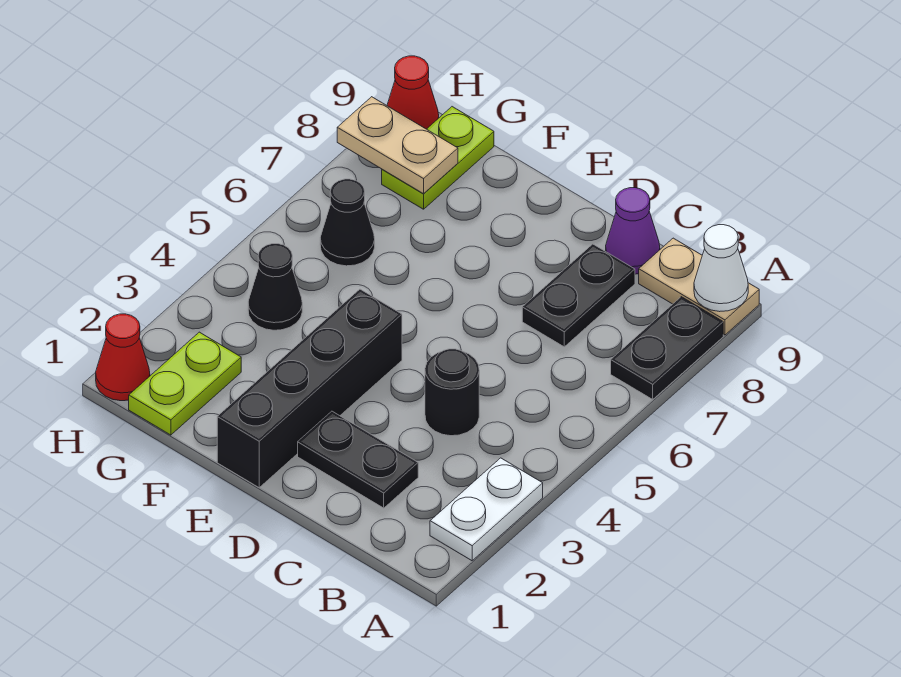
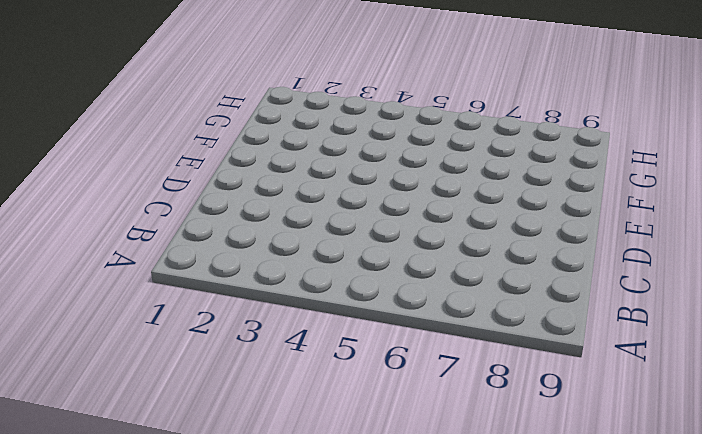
none -> white 1x2 plate [430,458,543,561]
none -> black 1x2 plate [611,297,723,399]
none -> tan 1x2 plate [639,238,759,335]

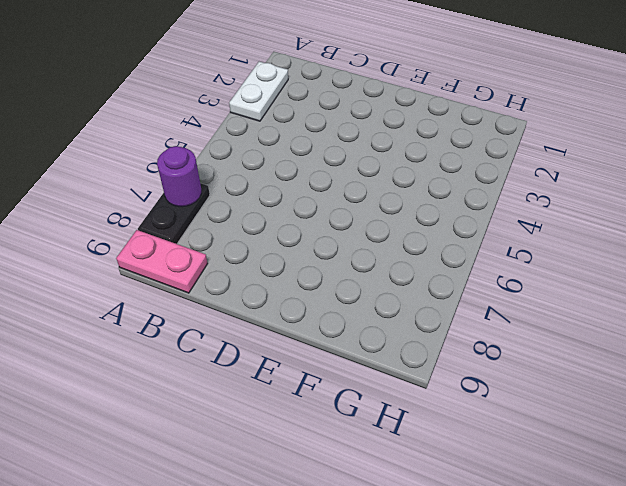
purple 1x1 round brick [157,146,201,207] -> none
pink 1x2 plate [116,230,208,293] -> tan 1x2 plate [639,238,759,335]
none -> black 1x2 plate [298,411,418,508]
none -> black 1x1 round brick [425,349,479,436]
none -> black 1x2 plate [522,244,635,347]

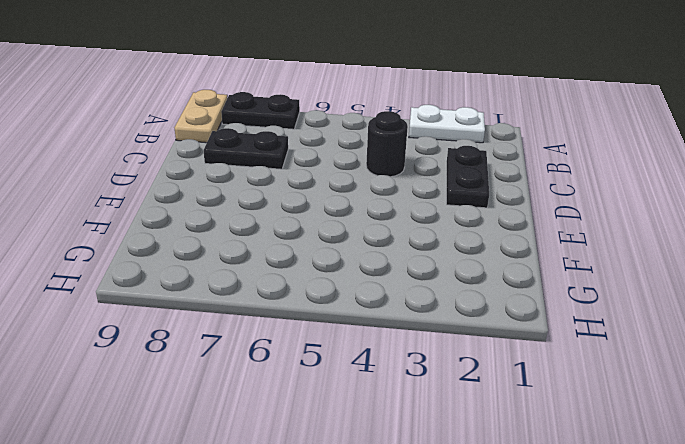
none -> purple 1x1 cone [606,188,660,274]
none -> black 1x4 brick [217,289,402,487]
none -> lime 1x2 plate [129,332,241,435]

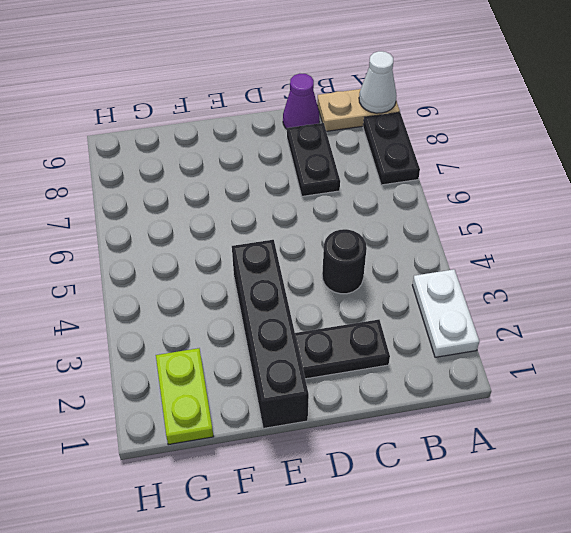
none -> black 1x1 cone [248,244,302,330]
none -> black 1x1 cone [320,179,375,266]
none -> lime 1x2 plate [382,107,494,209]

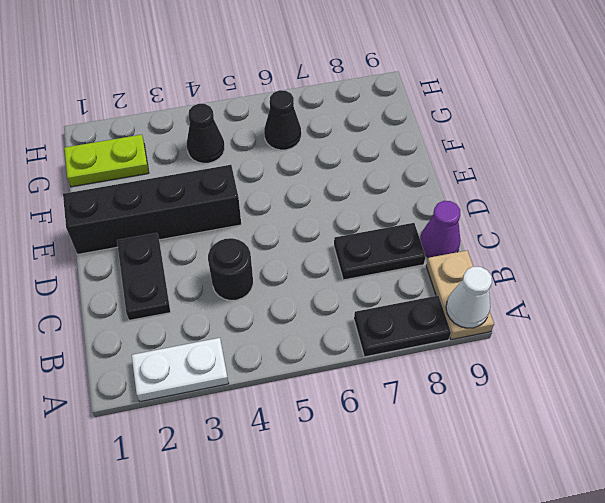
none -> lime 1x2 plate [382,107,494,209]
none -> red 1x1 cone [96,314,150,401]
none -> red 1x1 cone [387,56,439,129]

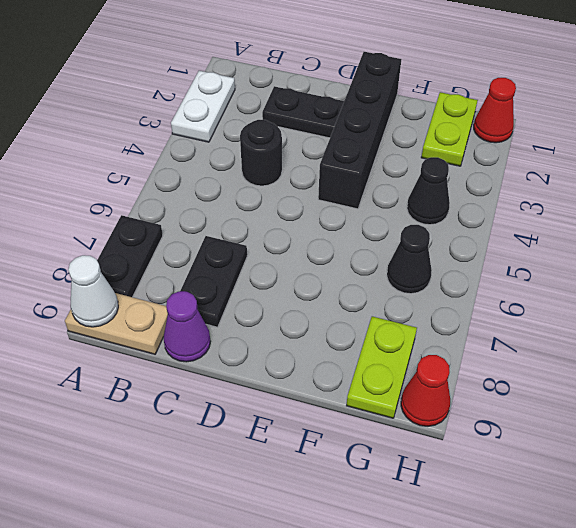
none -> tan 1x2 plate [337,97,458,194]

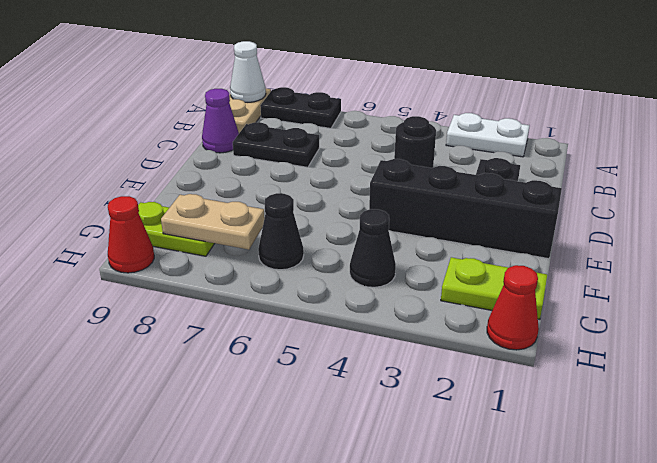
tan 1x2 plate [161,194,265,250] -> tan 1x2 plate turned to [337,97,458,194]

